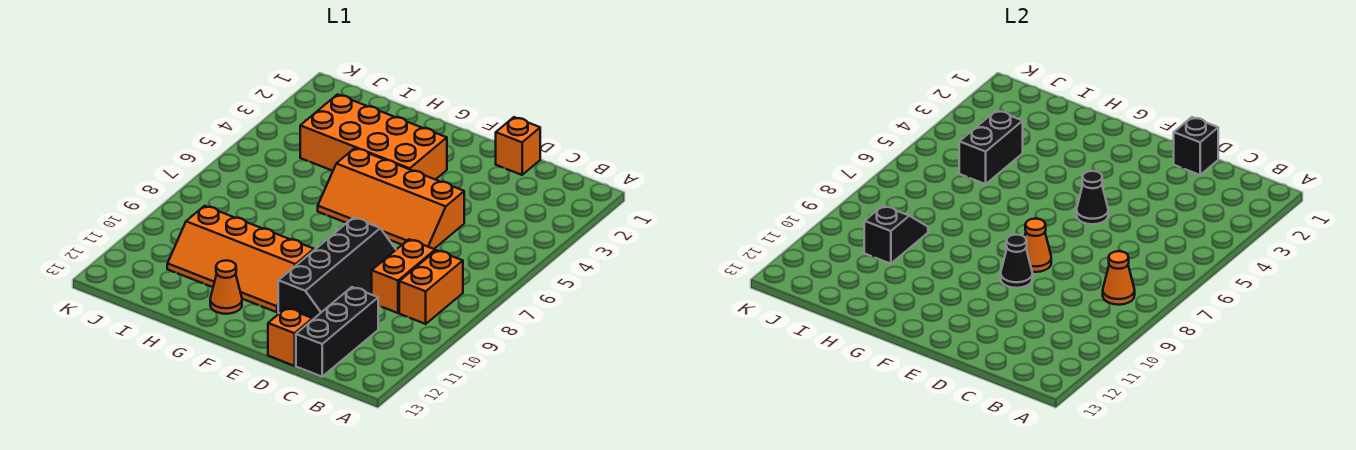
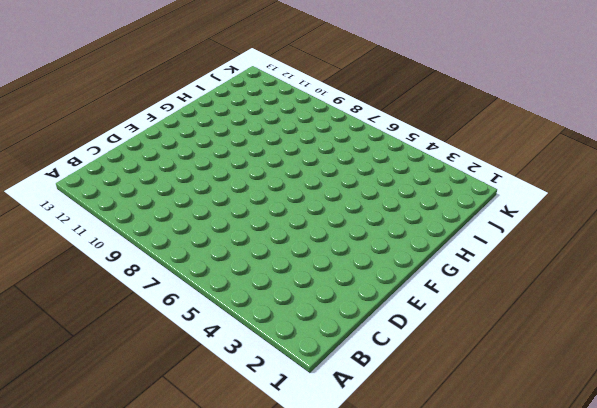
none -> orange 1x2 brick [399,250,463,324]
none -> orange 1x2 brick [372,239,435,313]
none -> black 1x3 brick [296,287,378,377]

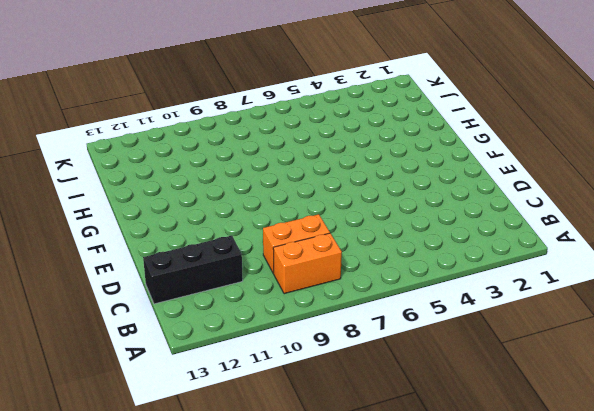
none -> orange 1x1 brick [496,117,540,175]
none -> orange 2x4 slope [318,148,464,249]
none -> black 2x4 slope [278,218,396,319]

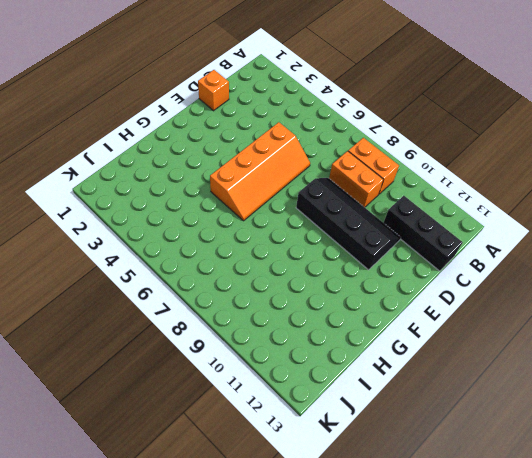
none -> orange 1x1 brick [268,308,313,366]
none -> orange 2x4 brick [300,95,447,180]
none -> orange 2x4 slope [167,206,314,312]

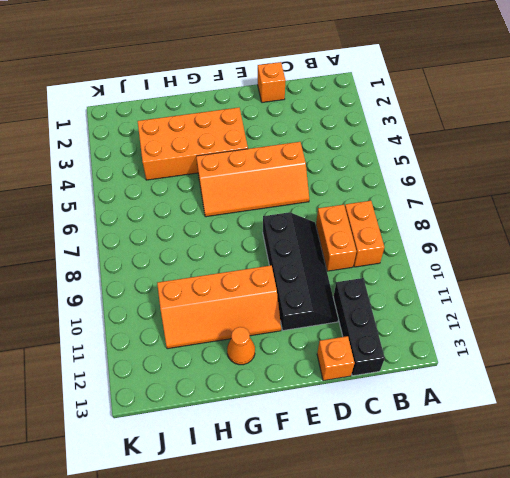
none -> orange 1x1 cone [1103,251,1135,305]
none -> black 1x1 brick [1174,117,1218,175]
none -> black 1x1 cone [1076,171,1108,224]

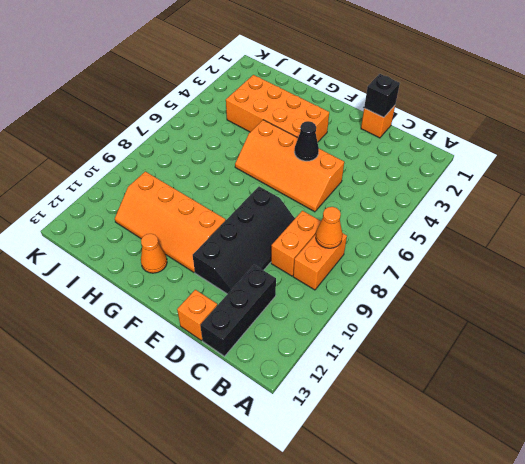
none -> orange 1x1 cone [1025,219,1051,272]
none -> black 1x1 cone [1001,235,1033,288]
none -> black 1x2 brick [959,110,1023,184]

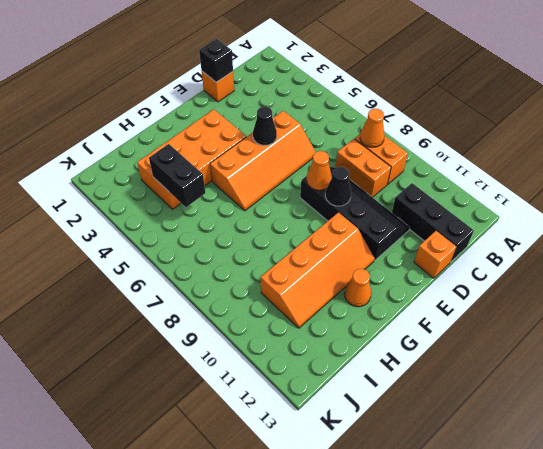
none -> black 1x2 slope [864,206,928,264]

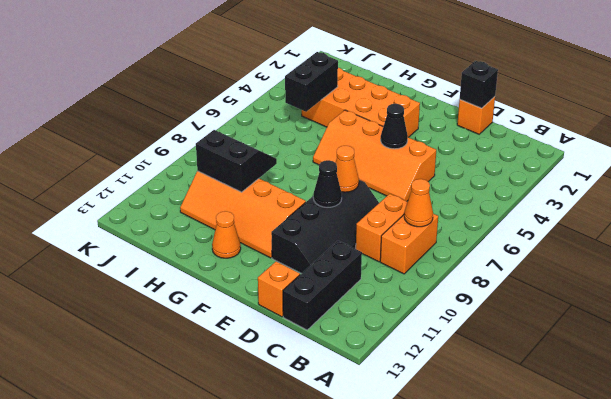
black 2x2 slope [196,130,277,192] -> black 1x2 slope [864,206,928,264]

